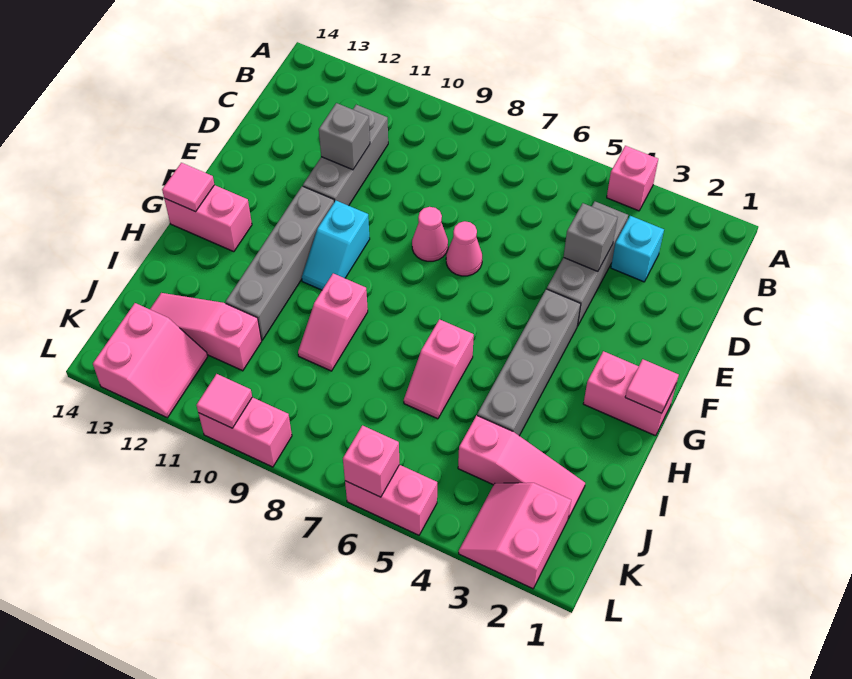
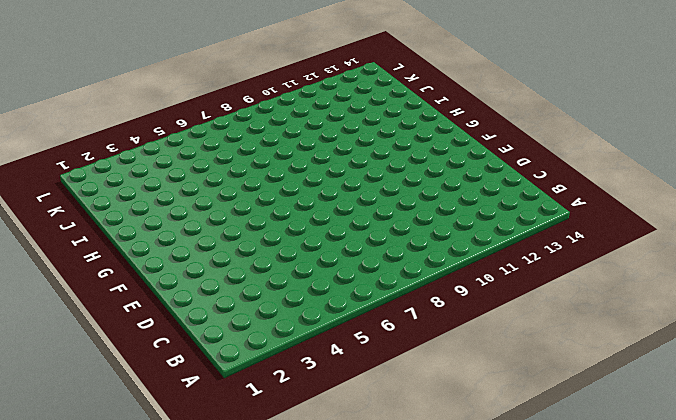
none -> pink 1x1 brick [607,146,658,211]
none -> cyan 1x1 brick [611,216,664,282]
none -> grey 1x3 brick [547,202,628,326]

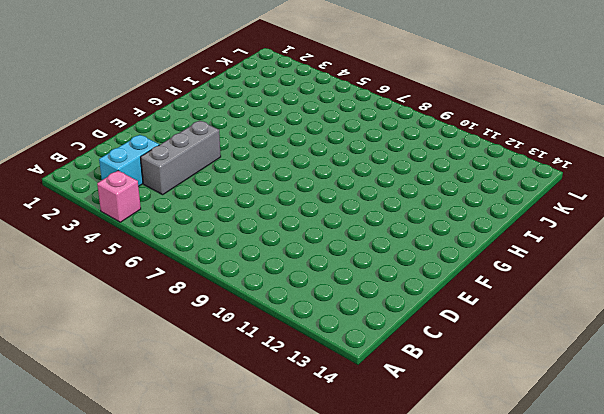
cyan 1x2 brick [99,135,159,186] -> cyan 1x1 brick [611,216,664,282]
none -> grey 1x3 brick [303,105,388,206]
none -> pink 1x1 cone [446,221,482,276]
none -> pink 1x1 cone [412,207,448,261]

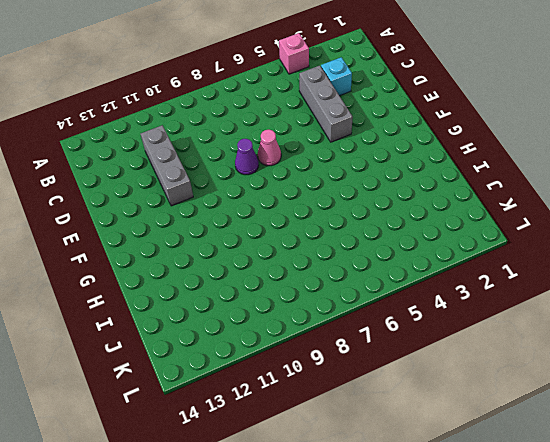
purple 1x1 cone [235,139,259,175] -> pink 1x1 cone [412,207,448,261]
none -> grey 1x4 brick [477,289,581,436]
none -> cyan 1x2 slope [302,201,370,290]
none -> grey 1x4 brick [226,186,334,340]

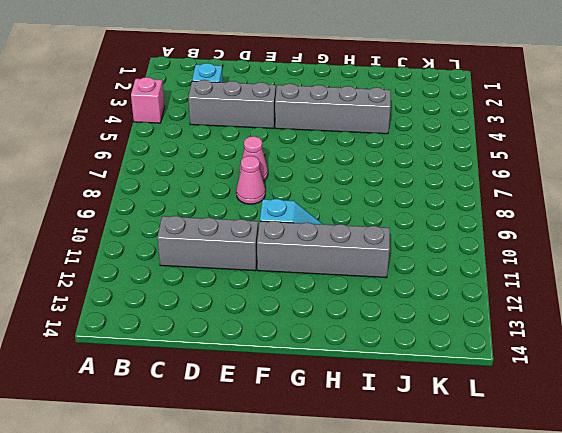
none -> pink 1x2 brick [583,351,676,436]
none -> pink 1x2 brick [164,185,252,252]
none -> pink 1x2 slope [404,319,474,419]

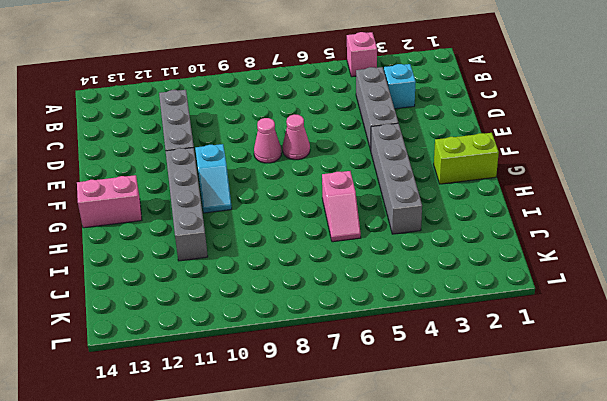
lime 1x2 brick [434,133,499,184] -> pink 1x2 brick [583,351,676,436]
none -> pink 1x2 slope [298,273,368,371]
none -> pink 1x3 slope [458,415,585,519]
none -> pink 1x3 slope [150,293,262,371]

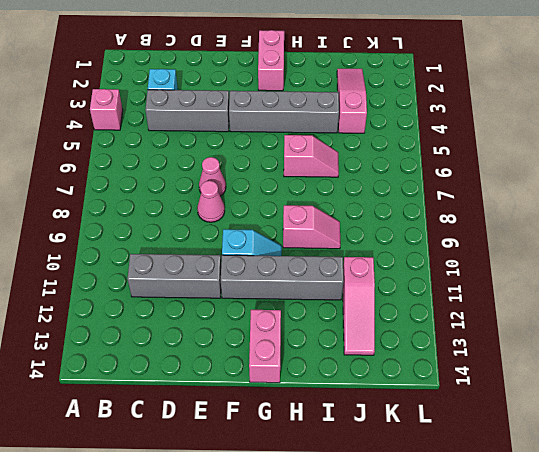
none -> pink 2x2 slope [459,483,571,589]
none -> pink 2x2 slope [93,303,208,418]
none -> pink 1x2 brick [345,465,437,535]

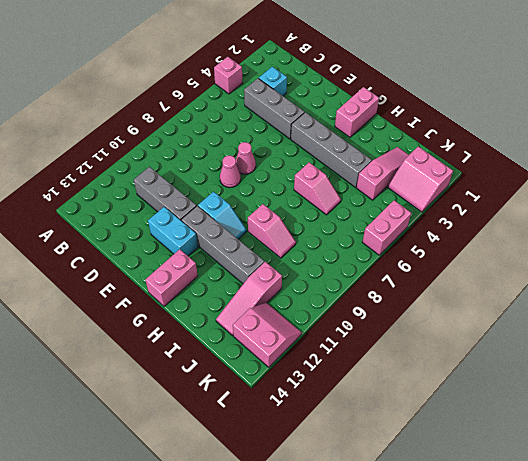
cyan 1x2 brick [148,207,198,256] -> none
none -> pink 1x2 brick [198,397,292,467]
none -> grey 1x1 brick [564,203,617,272]
none -> grey 1x1 brick [319,103,370,170]

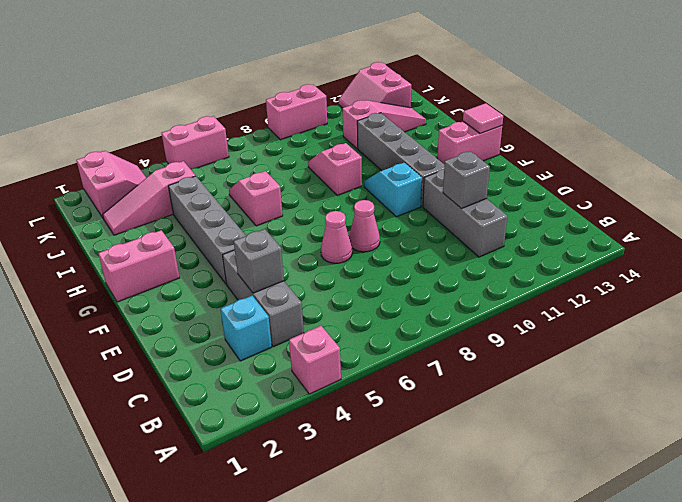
none -> pink 1x1 tile [625,359,679,413]
none -> pink 1x1 brick [343,425,400,497]
none -> pink 1x1 tile [196,374,252,428]

